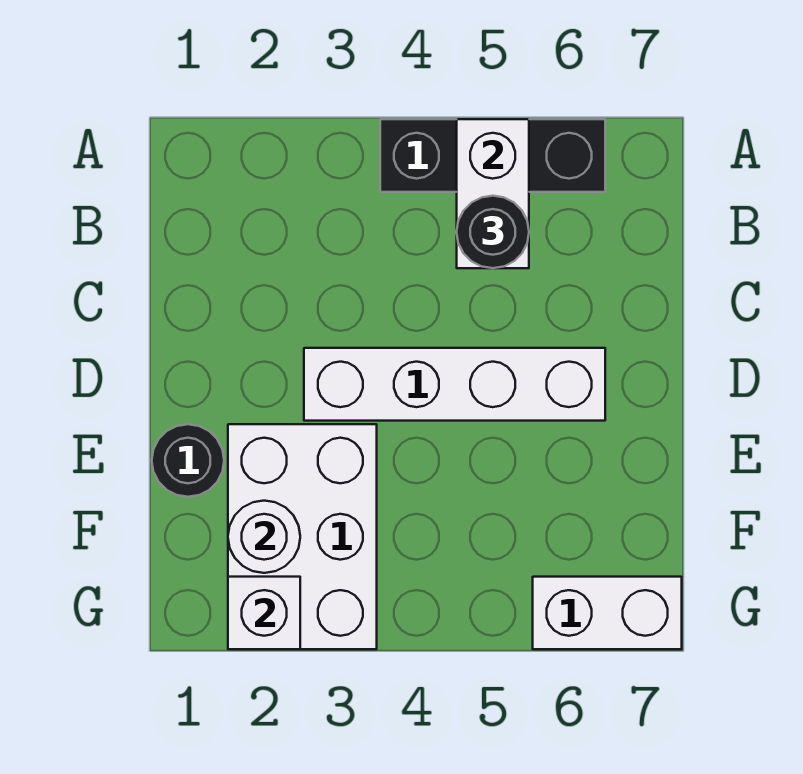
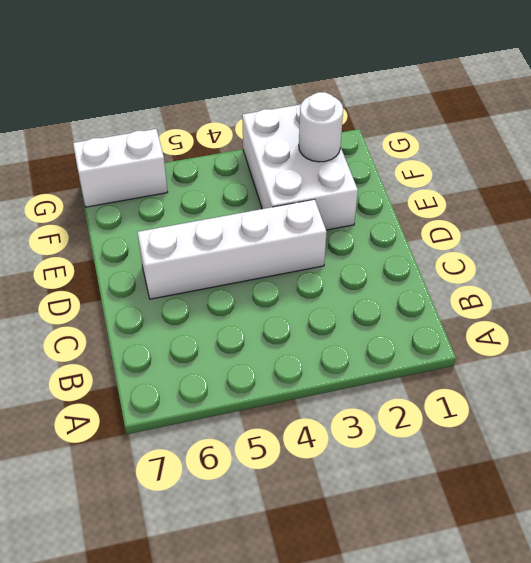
none -> black 1x3 brick [380,119,605,192]
none -> black 1x1 round brick [152,424,224,497]

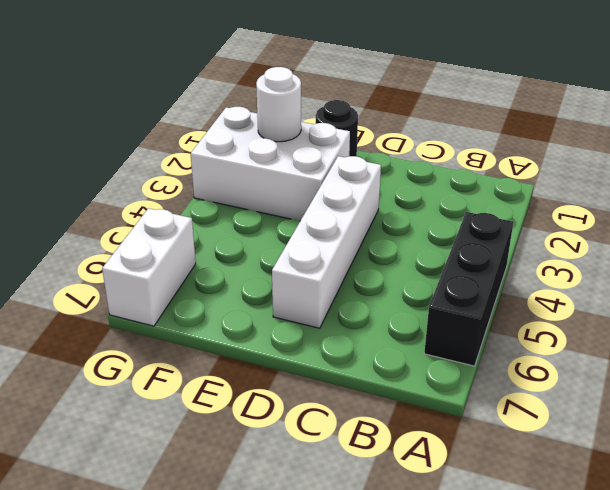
none -> white 1x2 brick [457,119,529,268]
none -> white 1x1 brick [228,577,300,649]

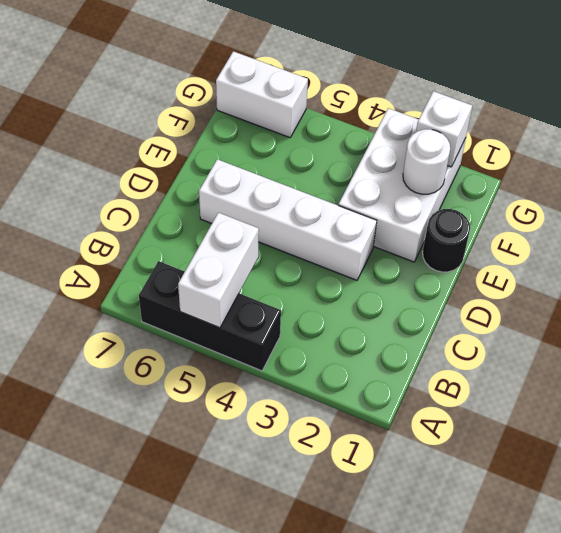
none -> black 1x1 round brick [457,196,529,268]

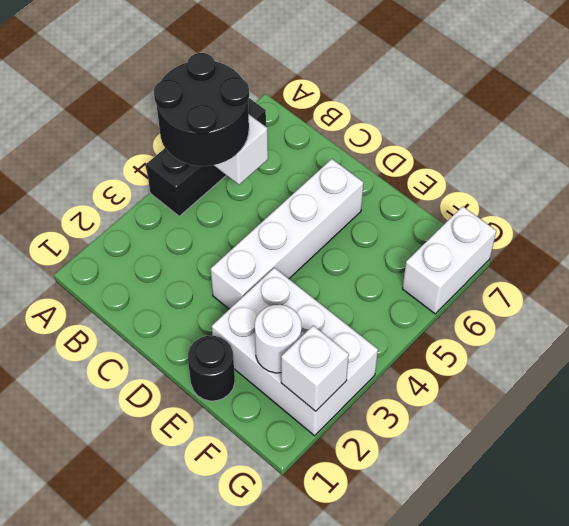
black 2x2 round brick [154,53,249,166] -> black 1x1 round brick [457,196,529,268]

